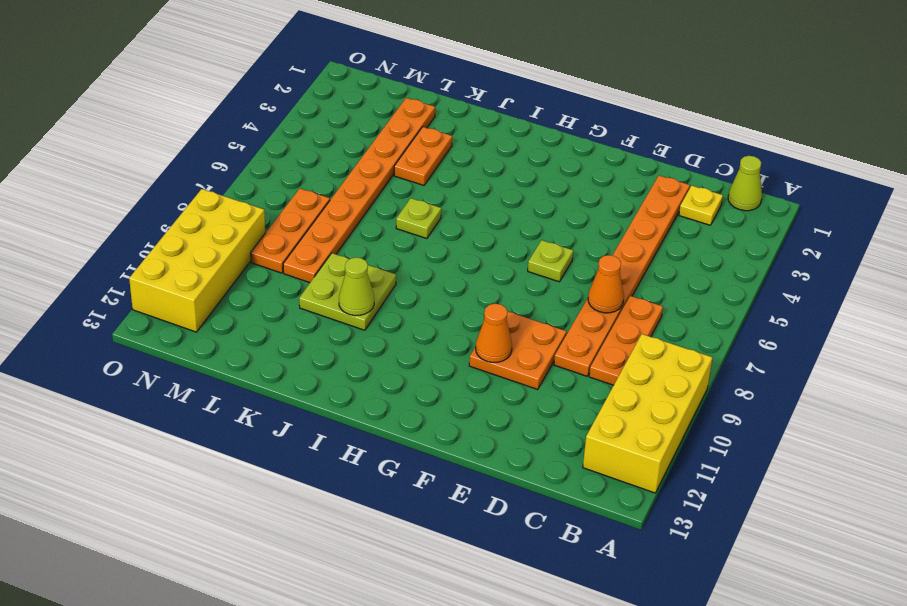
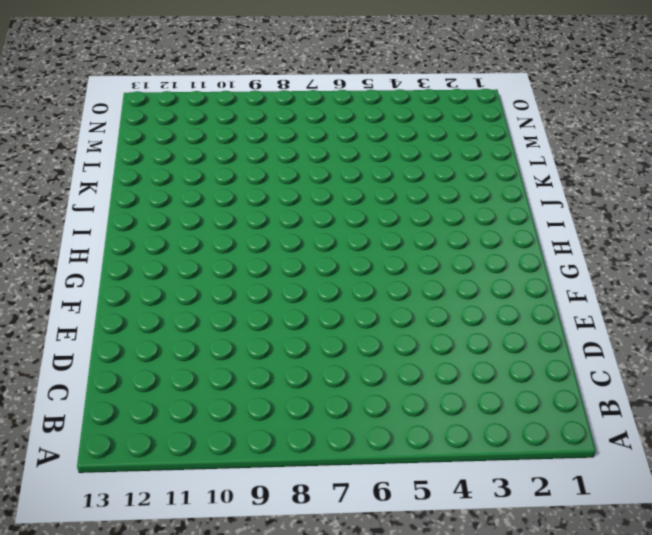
none -> yellow 2x4 brick [583,334,713,493]
none -> lime 1x1 cone [728,156,762,211]
none -> yellow 1x1 plate [679,186,723,225]

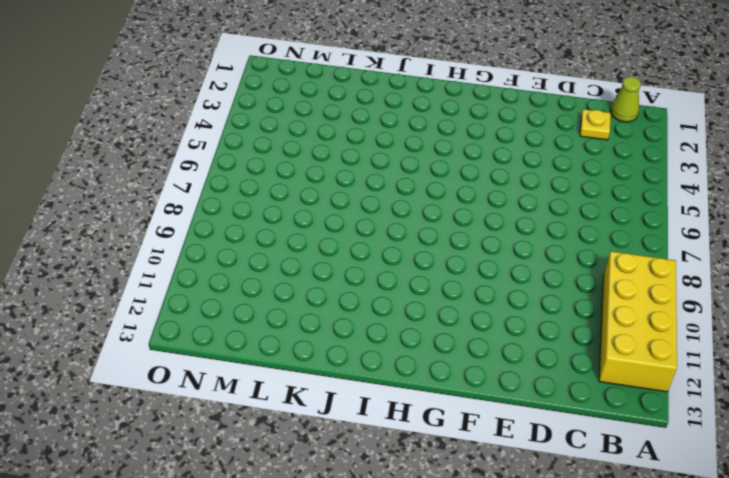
none -> orange 1x3 plate [589,296,663,385]
none -> orange 1x8 plate [554,176,690,376]
none -> orange 2x2 plate [469,312,567,389]

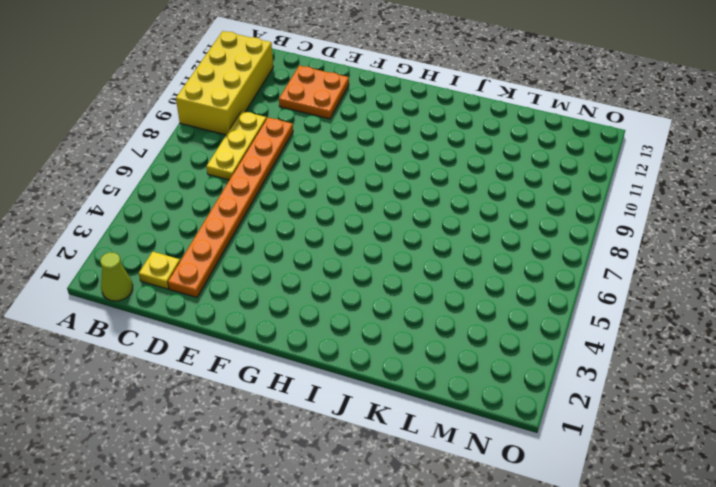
yellow 1x3 plate [206,111,266,180] -> orange 1x3 plate [589,296,663,385]
orange 2x2 plate [279,66,349,119] -> orange 2x2 plate moved to [469,312,567,389]
none -> lime 1x1 plate [528,240,573,282]
none -> lime 1x1 plate [396,198,441,239]
none -> lime 2x2 plate [299,253,396,330]

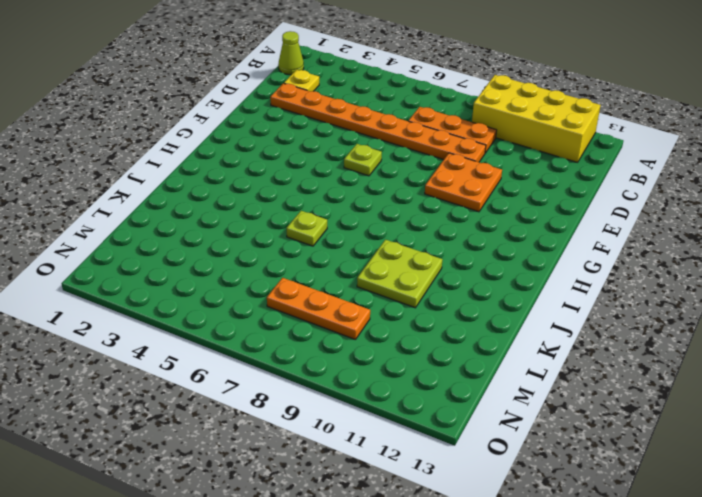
none -> orange 1x2 plate [394,127,452,185]
none -> orange 1x8 plate [283,98,435,283]
none -> yellow 2x4 brick [129,189,265,332]

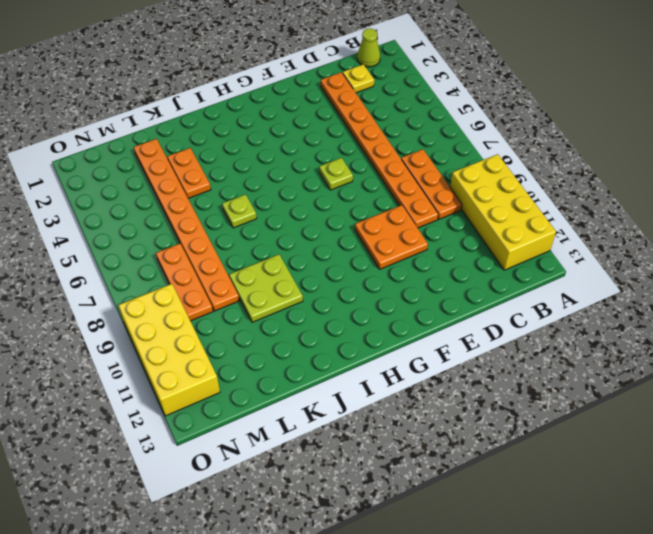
none -> orange 1x1 cone [588,255,624,313]
none -> orange 1x1 cone [476,304,512,362]
none -> lime 1x1 cone [339,257,374,316]

